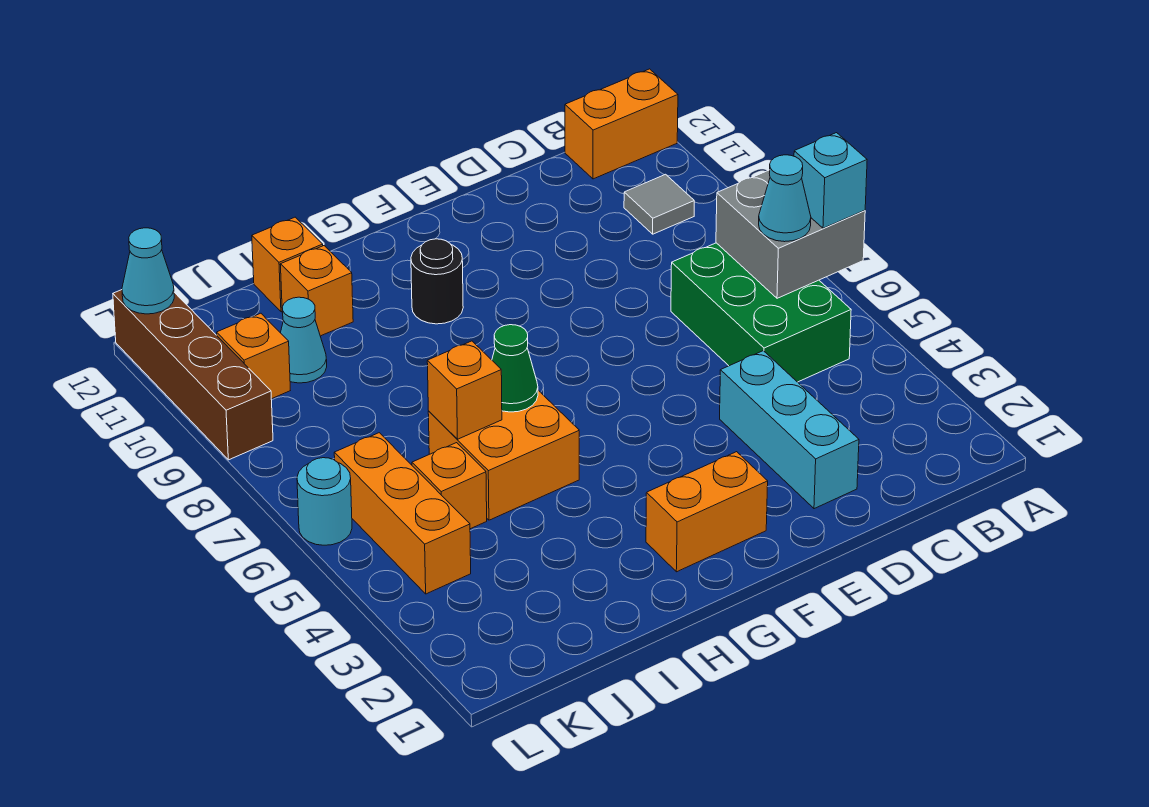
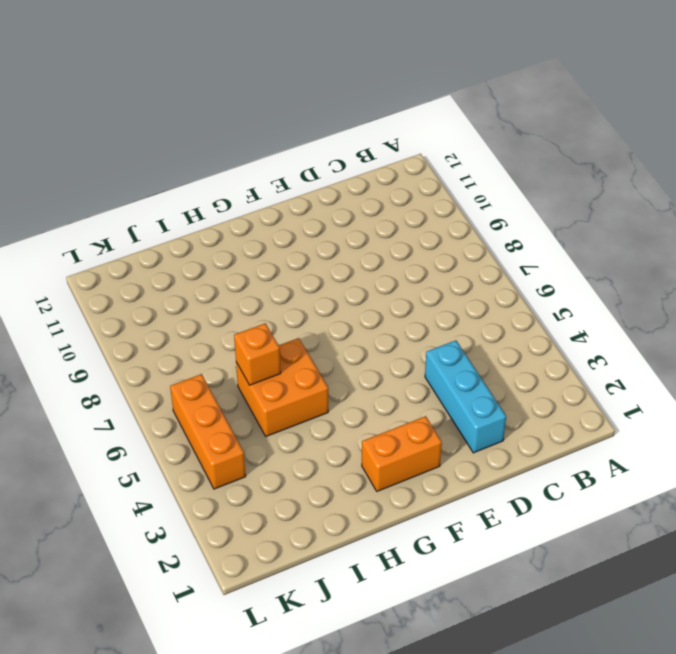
none -> orange 1x2 brick [565,69,678,179]
none -> green 2x3 brick [671,243,851,382]
none -> grey 1x1 tile [624,174,694,234]

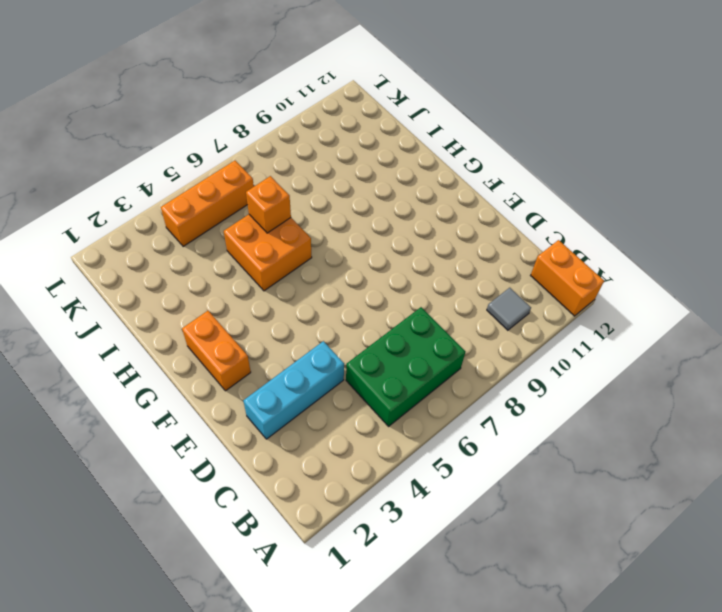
none -> black 1x1 round brick [411,239,463,324]
none -> orange 1x1 brick [280,246,353,336]
none -> orange 1x1 brick [252,217,323,312]

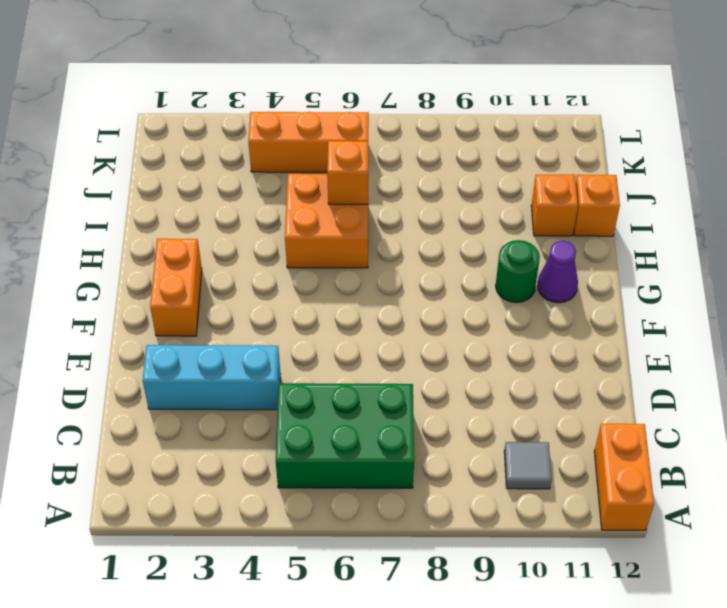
green 1x1 round brick [496,240,540,303] -> black 1x1 round brick [411,239,463,324]
purple 1x1 cone [537,241,578,303] -> none
none -> orange 1x1 brick [412,443,487,529]
none -> cyan 1x1 cone [281,297,327,383]
none -> orange 1x1 brick [217,313,290,399]

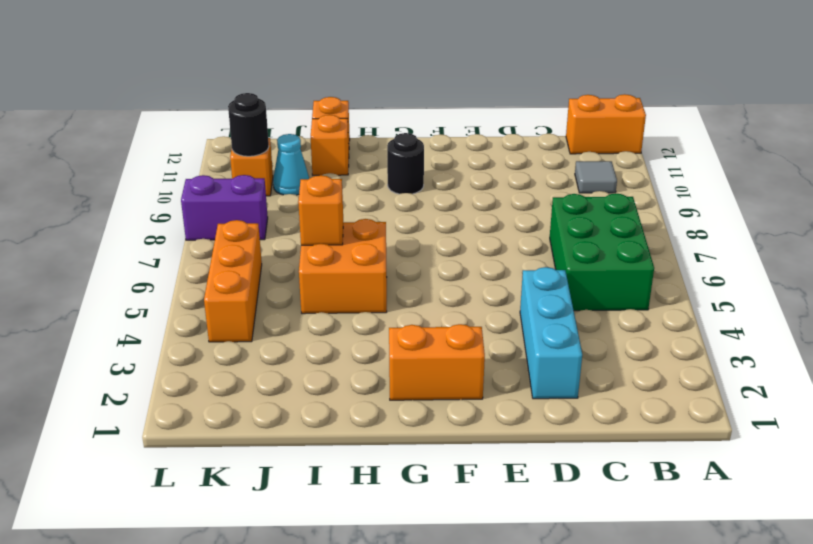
purple 1x2 brick [181,175,268,240] -> none
black 1x1 round brick [228,93,269,156] -> none
none -> orange 1x1 brick [412,443,487,529]
none -> cyan 1x1 round brick [297,458,352,545]
none -> brown 1x4 brick [113,290,273,460]

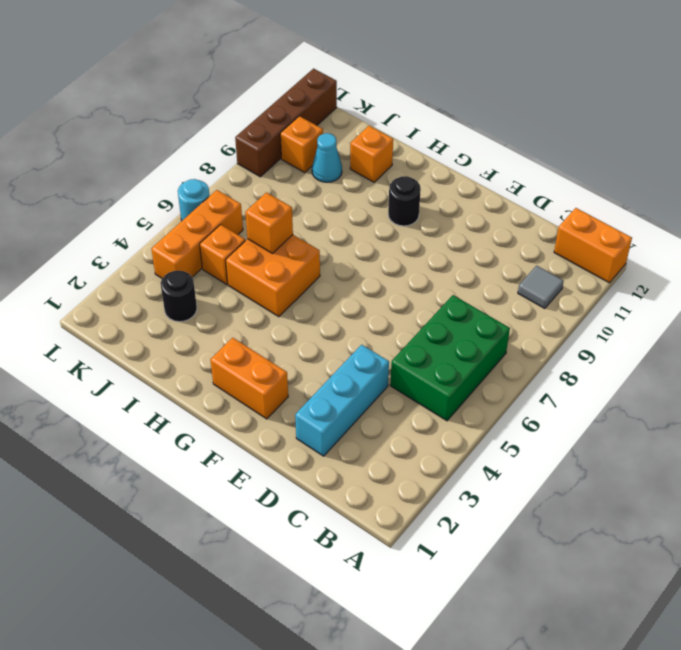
black 1x1 round brick [161,271,197,322] -> none
none -> orange 1x1 brick [252,217,323,312]
none -> grey 2x2 brick [716,170,865,298]
none -> green 1x1 cone [492,325,538,412]

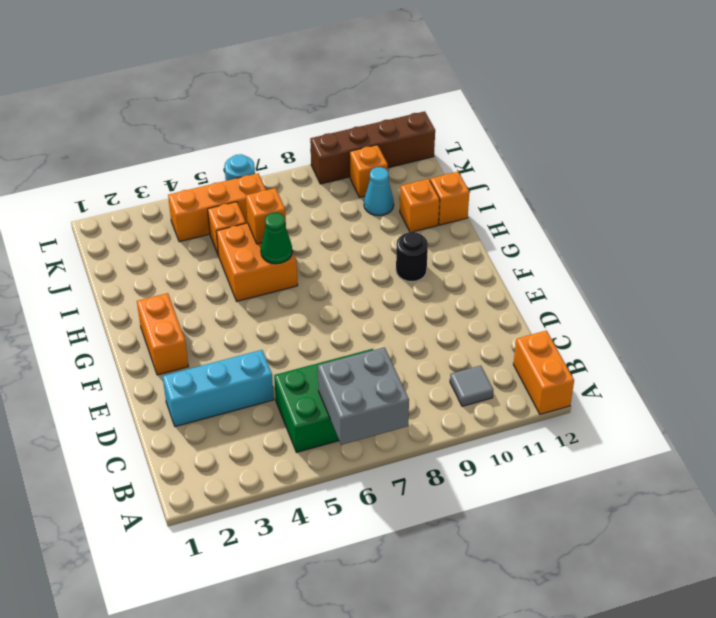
none -> cyan 1x1 cone [122,228,174,314]
none -> cyan 1x1 brick [794,133,867,228]
none -> cyan 1x1 cone [759,155,811,242]

